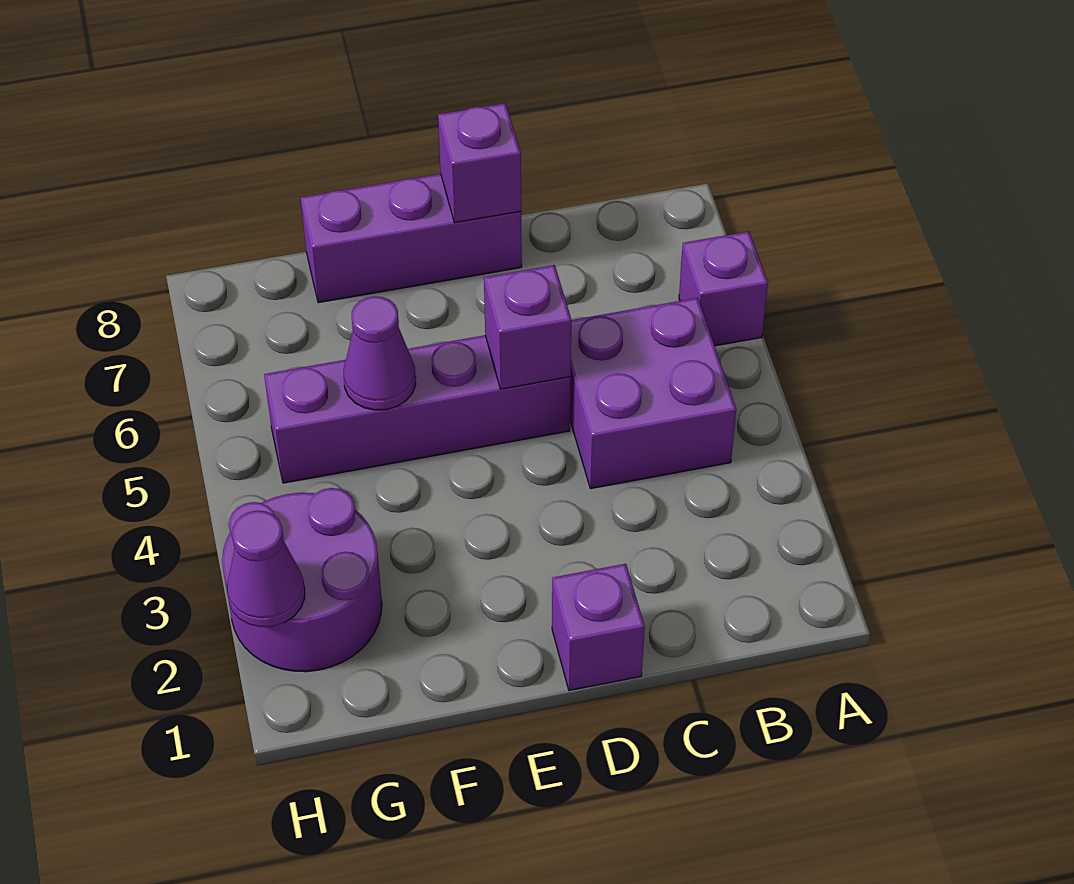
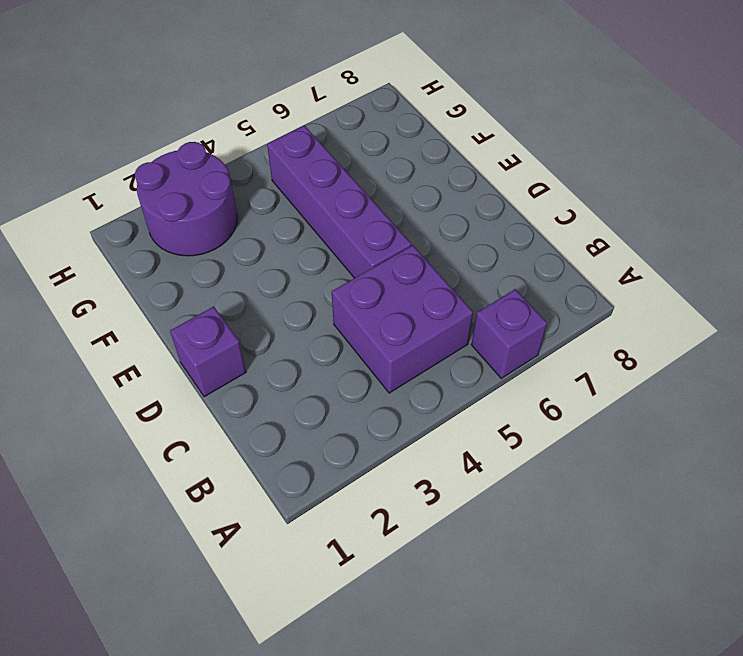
none -> purple 1x3 brick [301,174,522,303]
none -> purple 1x1 brick [484,265,572,389]

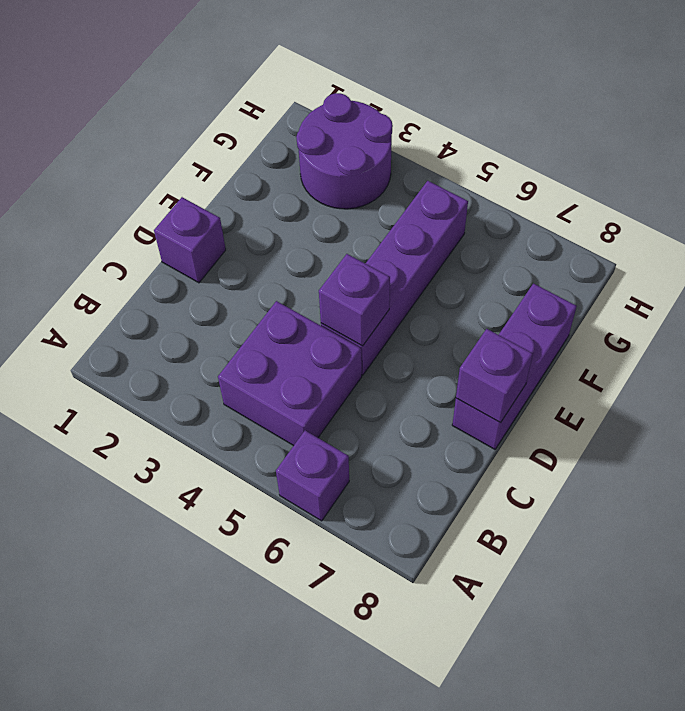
none -> purple 1x1 cone [344,296,416,410]
none -> purple 1x1 cone [227,511,305,627]

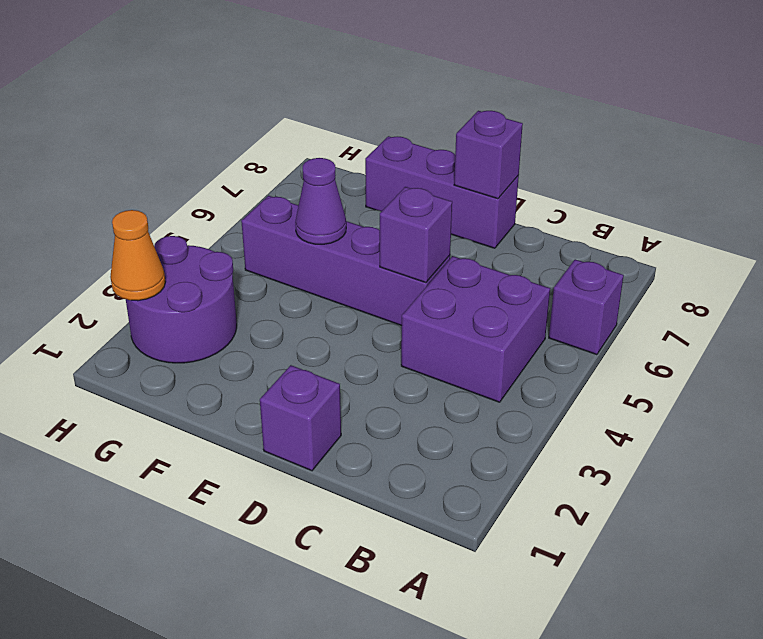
orange 1x1 cone [110,210,165,301] -> purple 1x1 cone [227,511,305,627]

